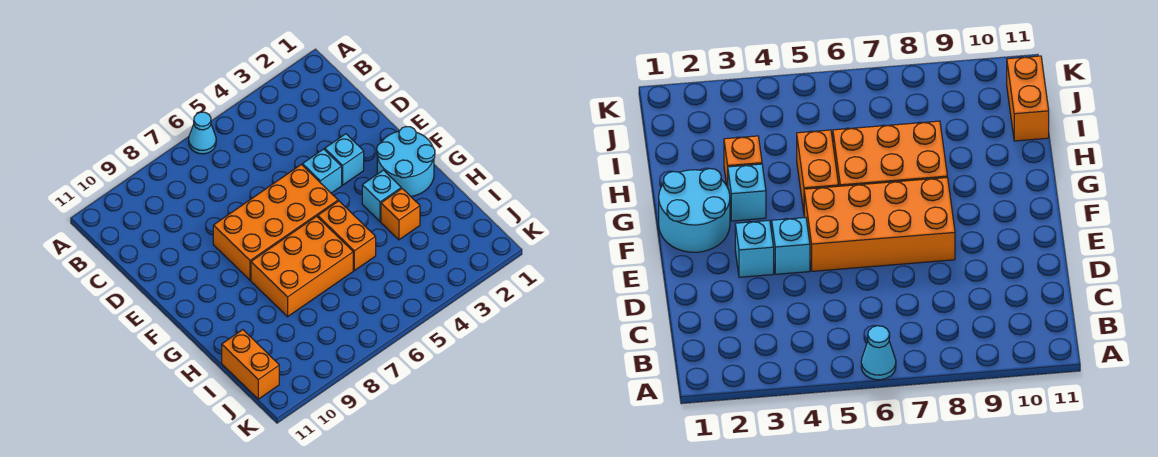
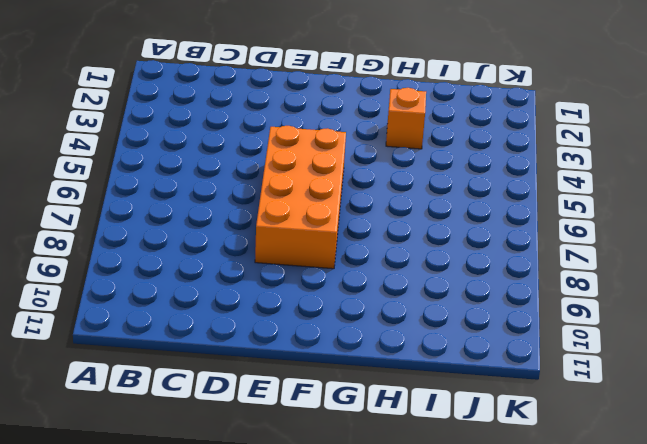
none -> cyan 1x1 cone [189,112,216,154]
none -> cyan 1x1 brick [325,134,364,185]

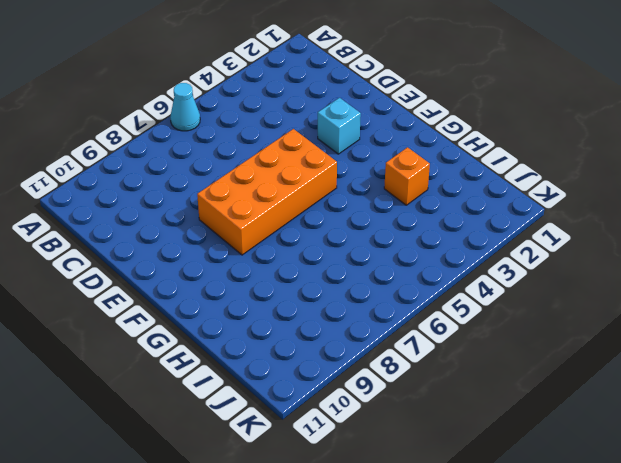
none -> cyan 1x1 brick [302,149,342,193]
none -> cyan 2x2 round brick [377,127,435,196]

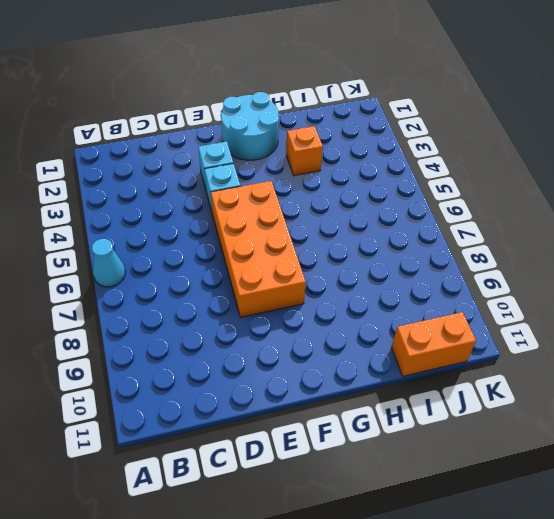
none -> cyan 1x1 brick [362,170,401,222]
none -> orange 1x2 brick [318,201,376,270]

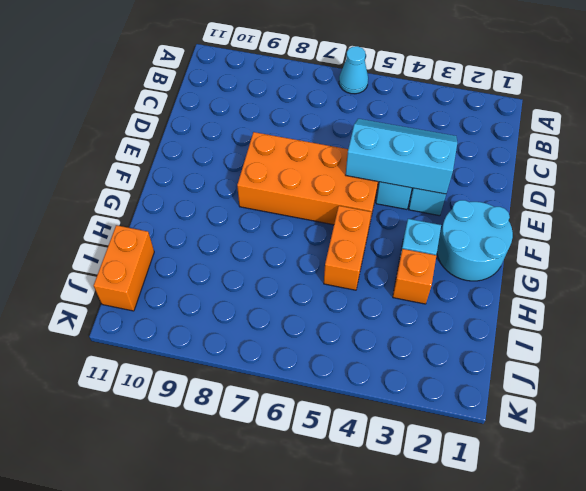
cyan 2x3 slope [346,119,457,194] -> none
none -> orange 2x3 brick [251,216,353,317]

